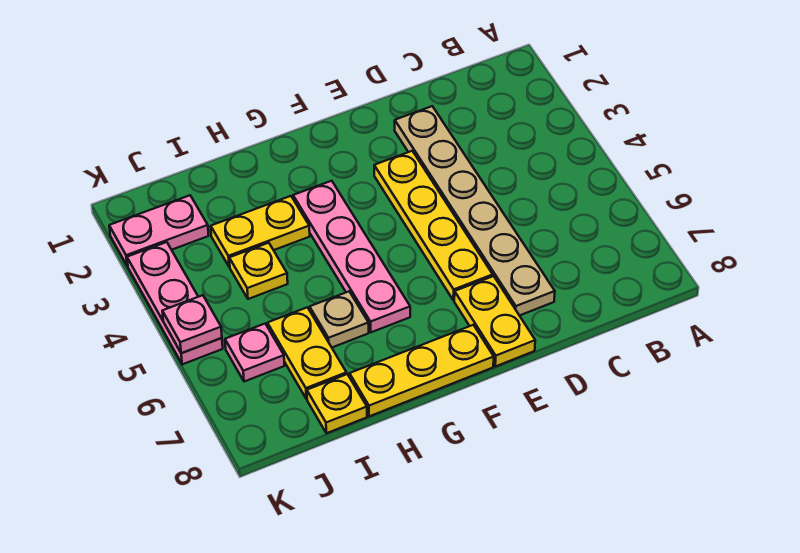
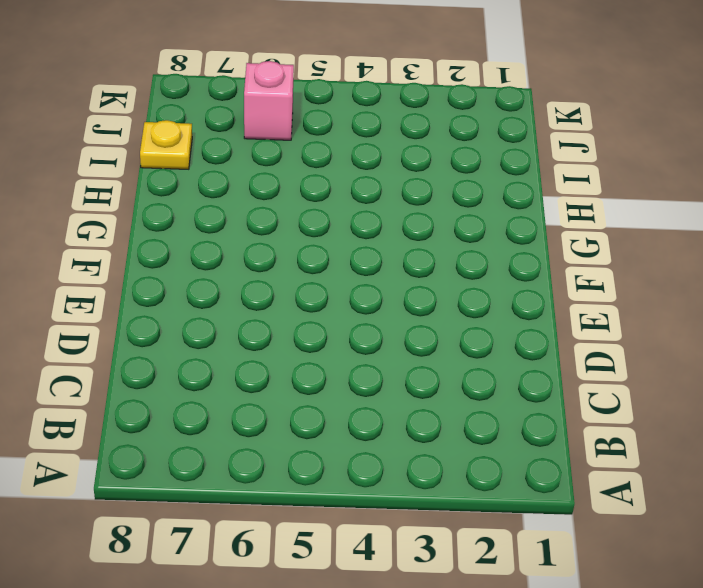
pink 1x1 brick [244,61,294,140] -> pink 1x1 plate [225,324,284,382]
none -> tan 1x6 plate [395,106,555,316]
none -> yellow 1x4 plate [374,151,493,300]
none -> yellow 1x2 plate [454,276,535,366]

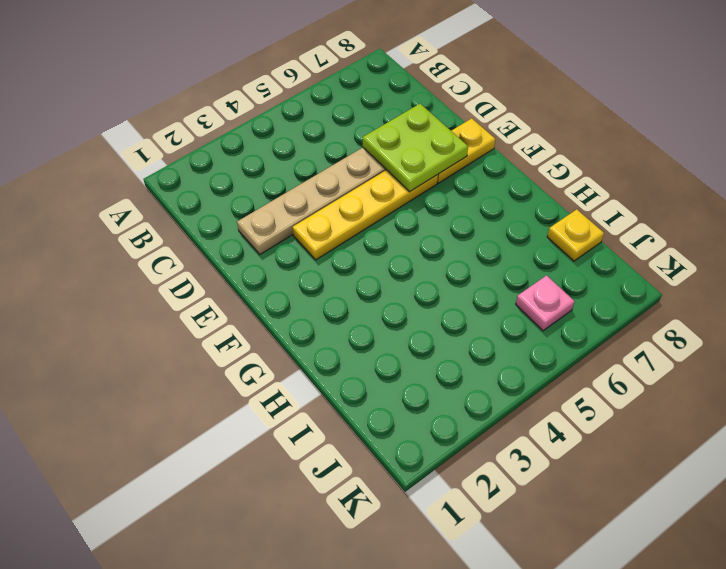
lime 2x2 plate [363,104,468,192] -> none
none -> yellow 1x3 plate [350,325,494,416]
none -> pink 1x4 plate [293,181,410,332]
none -> yellow 1x2 plate [211,196,310,267]

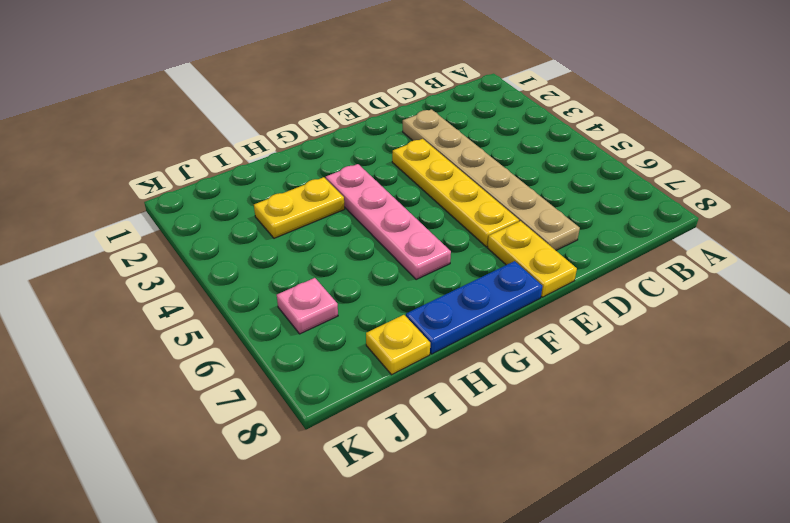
blue 1x3 plate [406,261,543,354] -> yellow 1x3 plate [350,325,494,416]
none -> tan 1x1 plate [310,292,369,347]
none -> yellow 1x1 plate [229,243,288,299]
none -> yellow 1x2 plate [267,307,347,399]

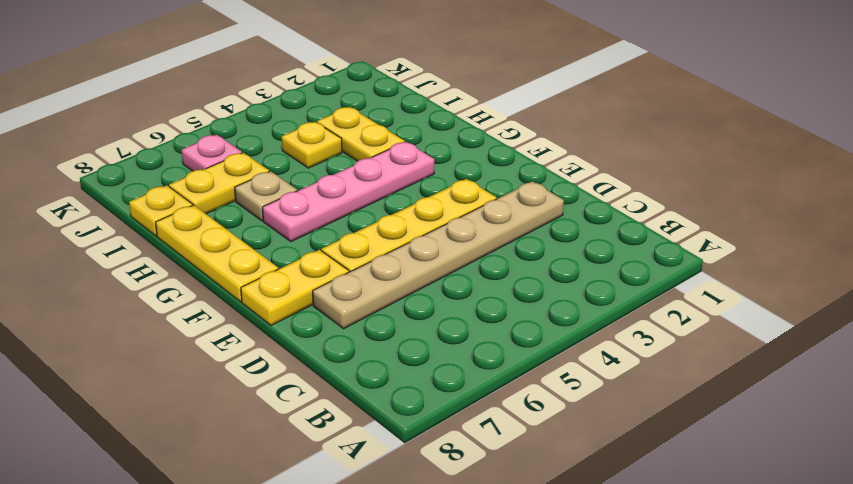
none -> pink 1x2 plate [109,195,209,266]
none -> pink 1x3 plate [127,242,223,364]
none -> pink 1x1 plate [162,295,222,353]

